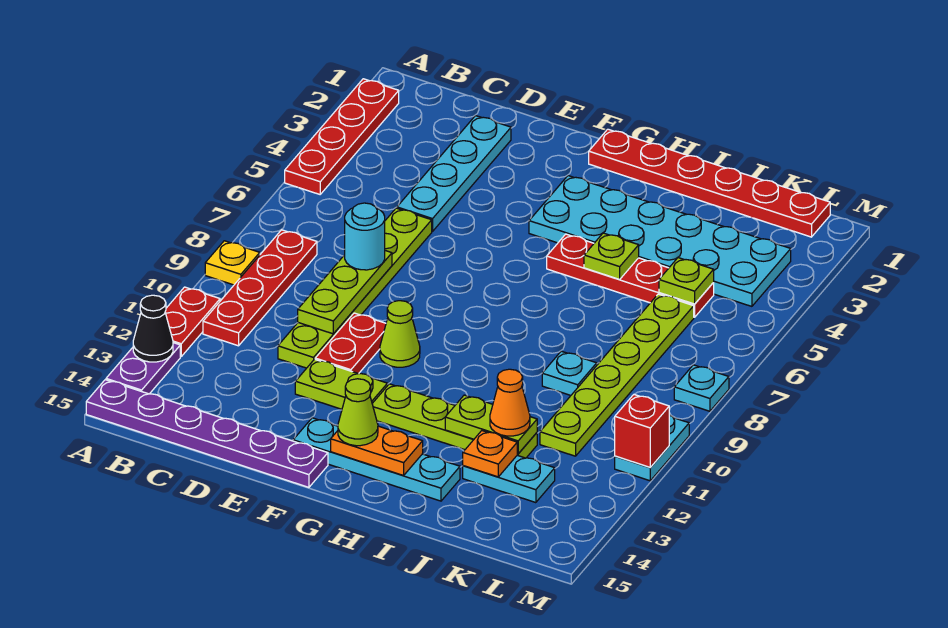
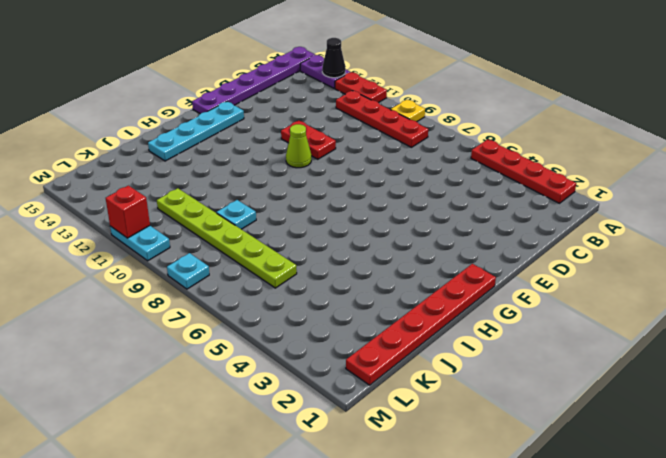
none -> cyan 1x4 plate [397,116,511,231]
none -> lime 1x6 plate [278,208,432,368]
none -> lime 1x2 plate [295,359,387,409]
none -> cyan 2x6 plate [529,176,791,306]

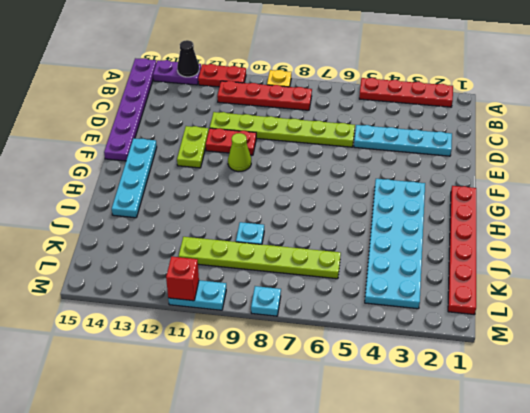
none -> lime 1x4 plate [372,384,537,458]
none -> red 1x4 plate [547,234,714,317]
none -> cyan 1x2 plate [463,455,555,503]
none -> lime 1x3 plate [298,251,392,334]

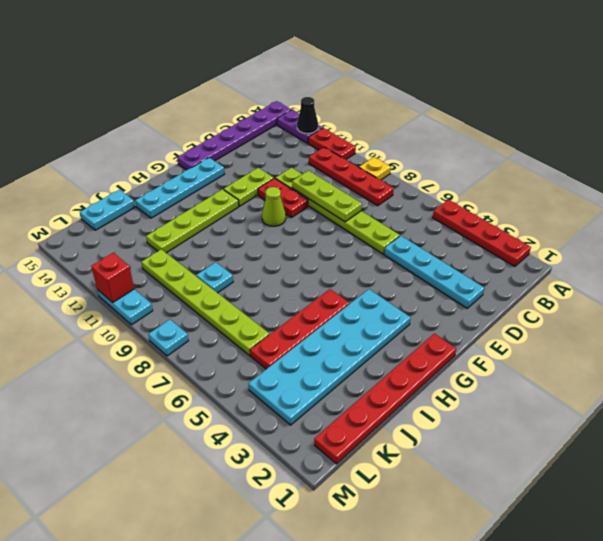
cyan 1x2 plate [80,190,135,230] -> cyan 1x2 plate moved to [463,455,555,503]
none -> orange 1x2 plate [331,426,423,475]
none -> lime 1x1 plate [584,233,639,280]
none -> lime 1x2 plate [445,395,537,454]
none -> orange 1x1 plate [463,431,517,477]

